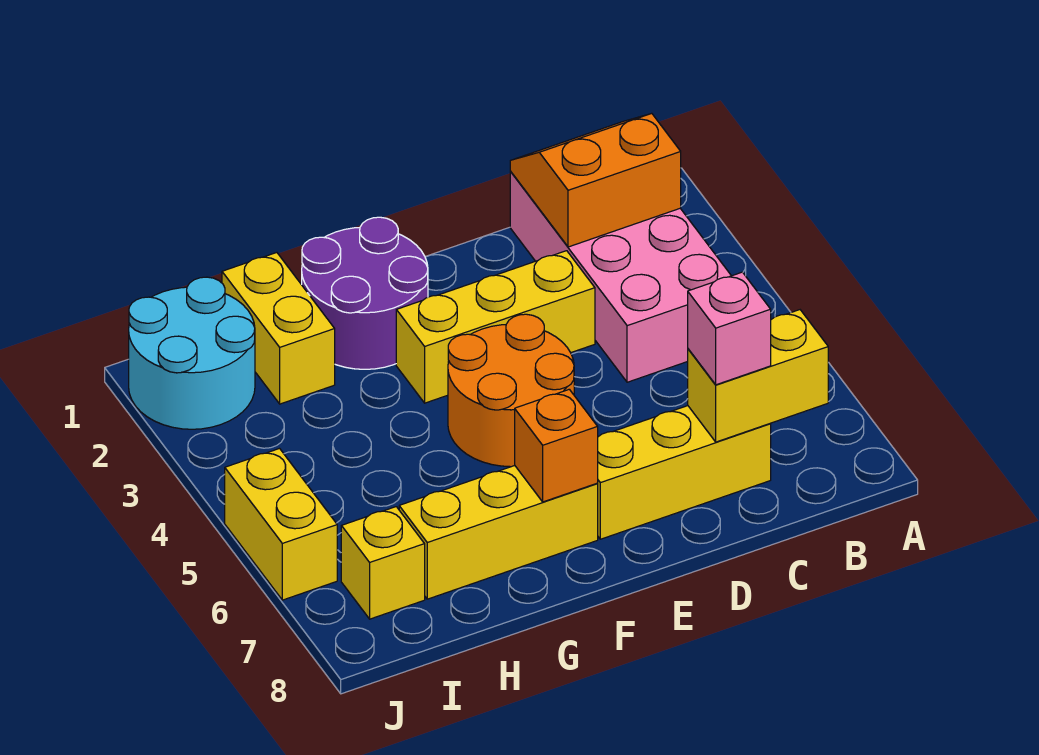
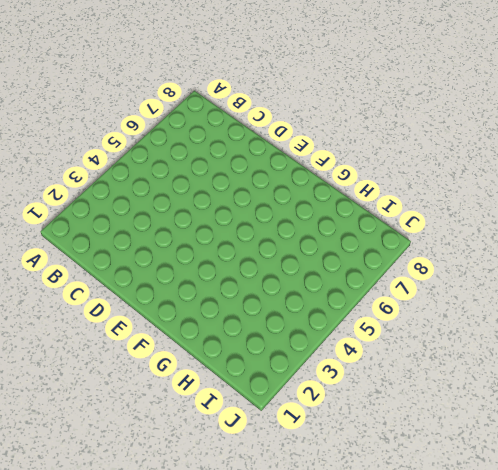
none -> pink 2x4 brick [510,172,731,382]
none -> yellow 1x3 brick [597,406,771,539]
none -> yellow 1x3 brick [396,251,595,403]

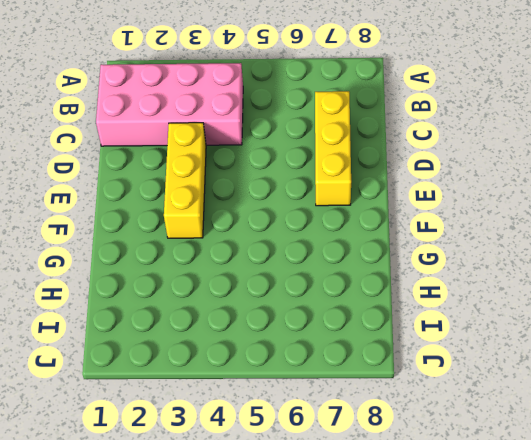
none -> orange 2x2 round brick [448,314,574,467]
none -> purple 2x2 round brick [302,217,428,369]
none -> yellow 1x3 brick [399,466,598,599]

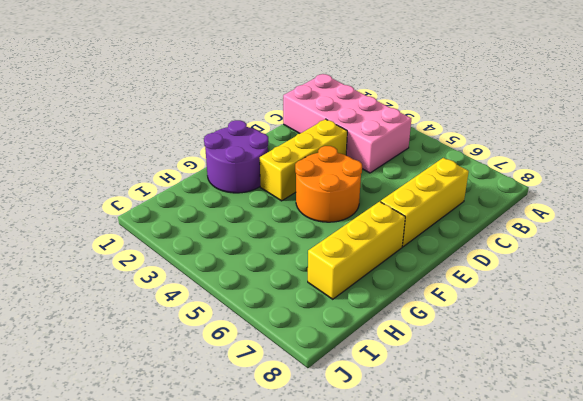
none -> yellow 1x2 brick [222,253,335,404]
none -> cyan 2x2 round brick [129,277,255,429]
none -> yellow 1x1 brick [341,507,425,619]

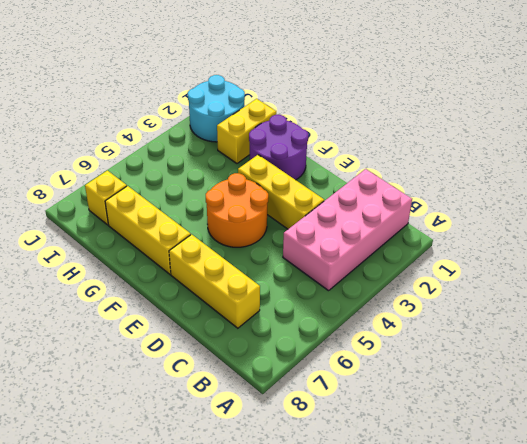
none -> yellow 1x2 brick [225,449,337,600]
none -> orange 2x2 slope [510,113,681,247]
none -> yellow 1x2 brick [688,310,828,442]

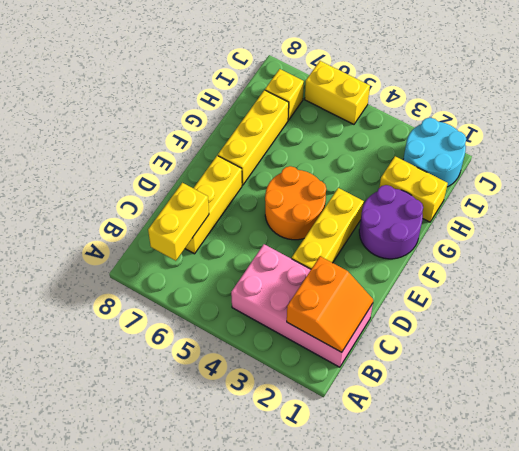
none -> orange 1x1 brick [515,389,598,502]
none -> pink 1x1 brick [688,272,771,385]

